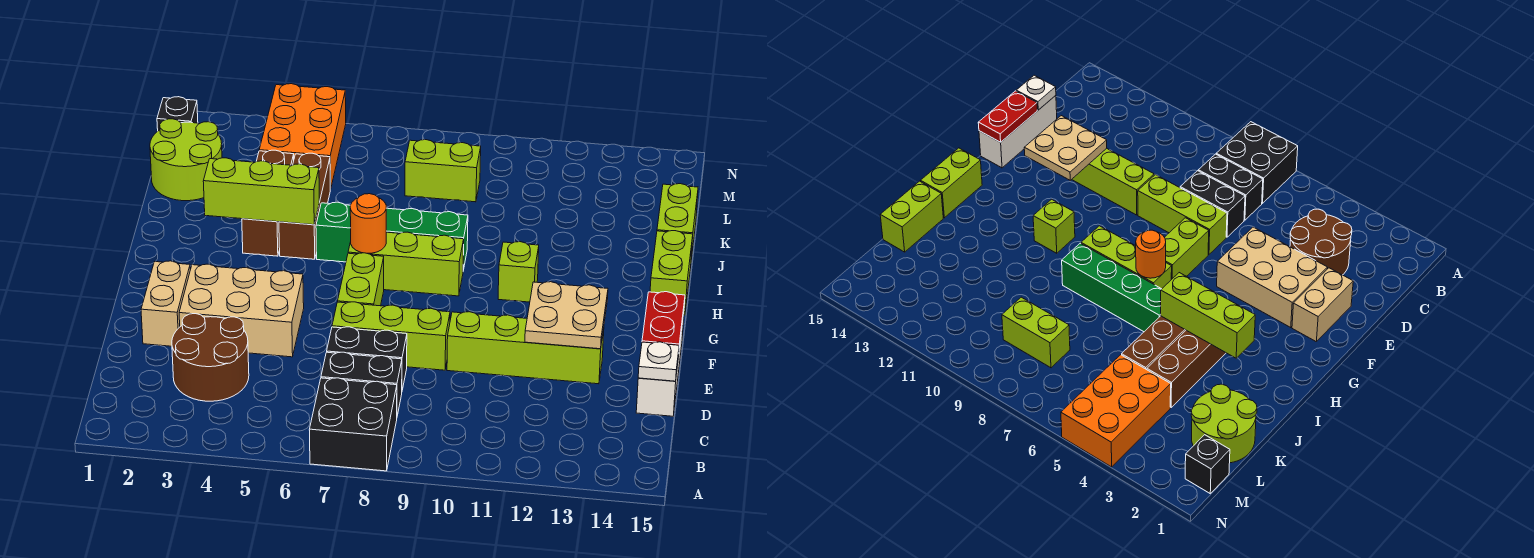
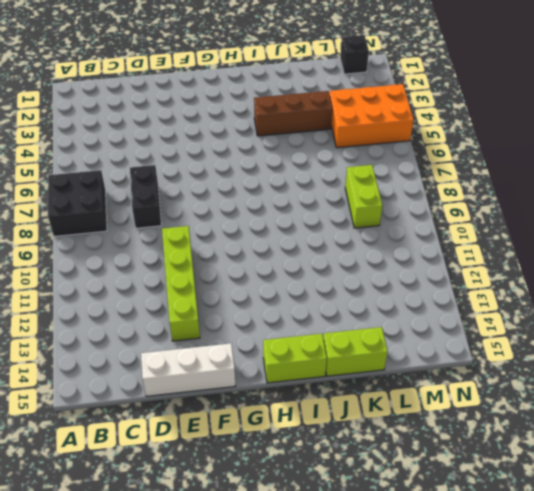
none -> brown 2x2 round brick [172,314,249,401]
none -> black 1x2 brick [321,352,402,416]
none -> tan 1x2 brick [141,261,190,346]

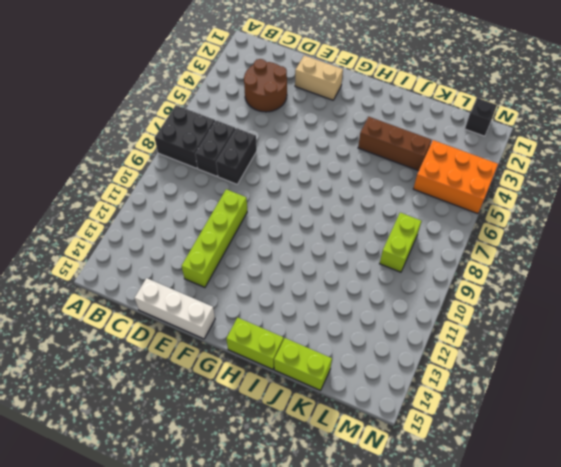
none -> tan 2x3 brick [179,264,304,357]
none -> lime 1x3 brick [332,302,450,370]
none -> lime 1x2 brick [338,253,384,306]

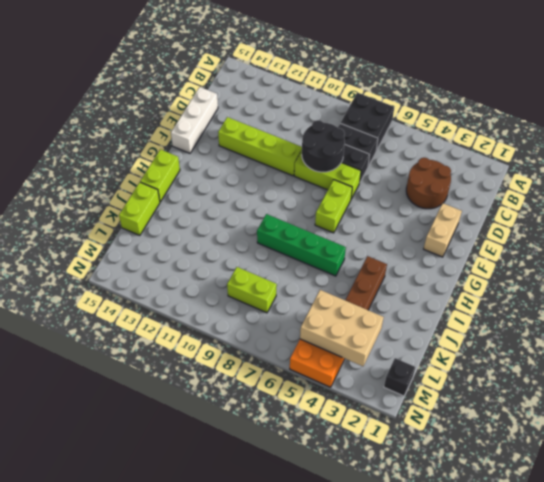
black 2x2 round brick [302,120,345,172] -> none
tan 2x3 brick [300,290,384,366] -> tan 2x3 brick moved to [179,264,304,357]
none -> lime 1x3 brick [348,232,464,296]
none -> lime 1x1 brick [498,242,539,302]
none -> brown 1x3 brick [279,153,330,259]

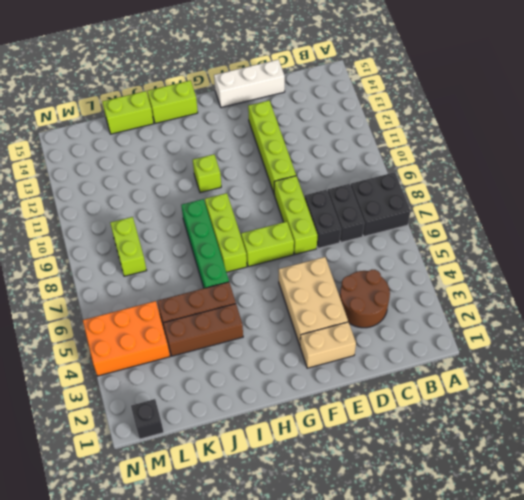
none -> lime 2x2 round brick [150,119,222,201]
none -> white 1x1 plate [638,342,679,381]
none -> tan 2x2 plate [525,282,608,349]

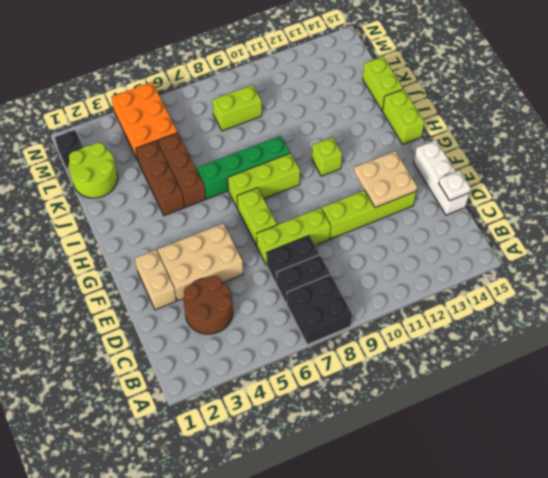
none -> red 1x2 plate [642,292,685,348]
none -> orange 1x1 round brick [350,194,386,253]
none -> lime 1x3 brick [203,158,319,225]

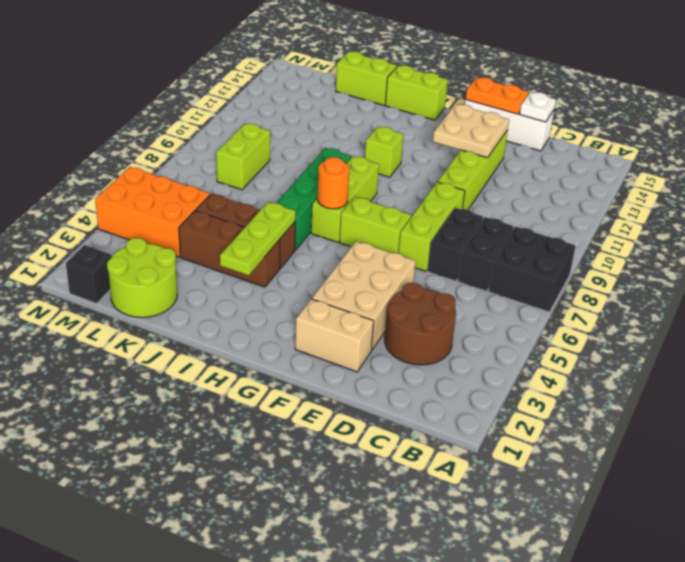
orange 1x2 plate [466,77,529,114] -> red 1x2 plate [642,292,685,348]
lime 1x3 plate [220,202,296,275] -> lime 1x3 brick [203,158,319,225]

